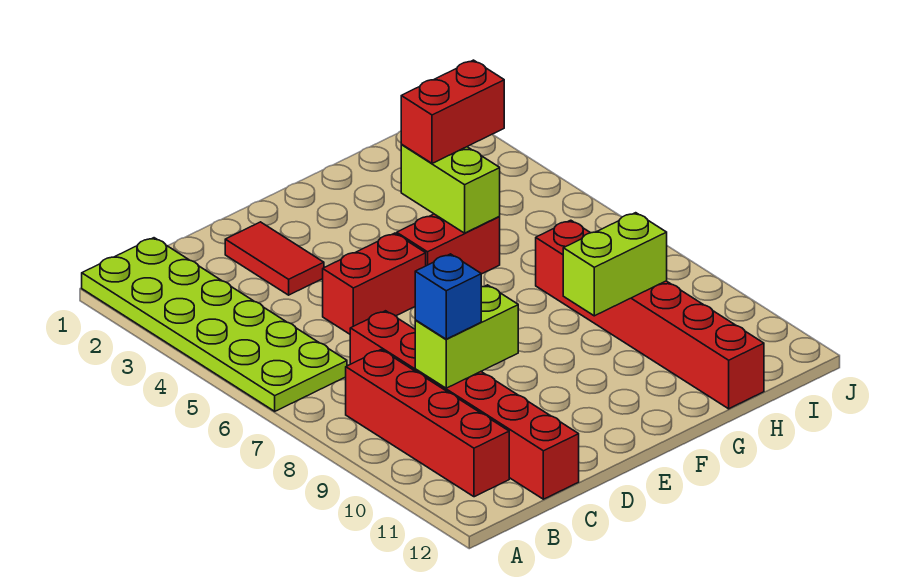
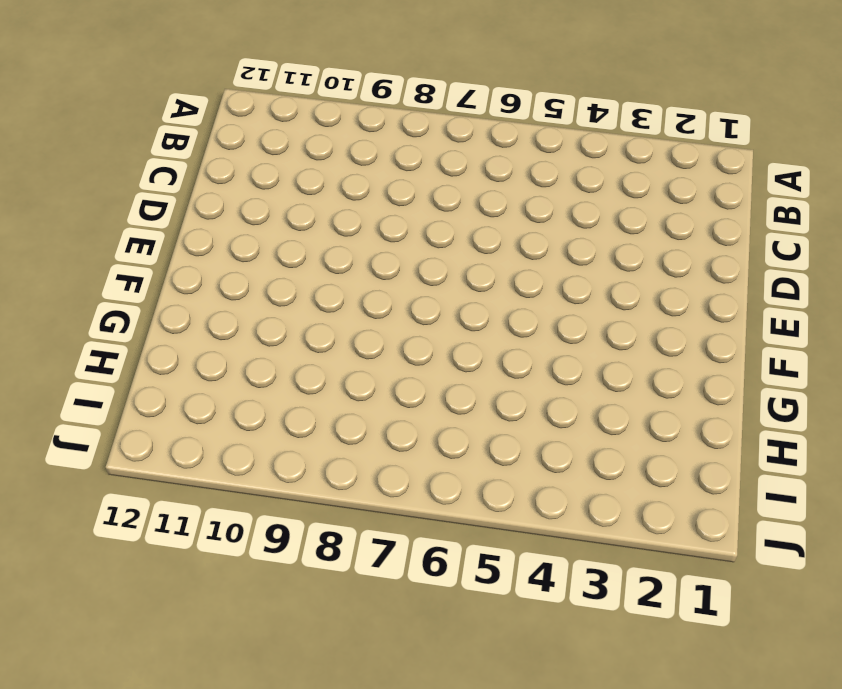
none -> lime 2x6 plate [82,238,347,411]
none -> red 1x4 brick [346,350,509,497]
none -> red 1x6 brick [350,311,579,499]

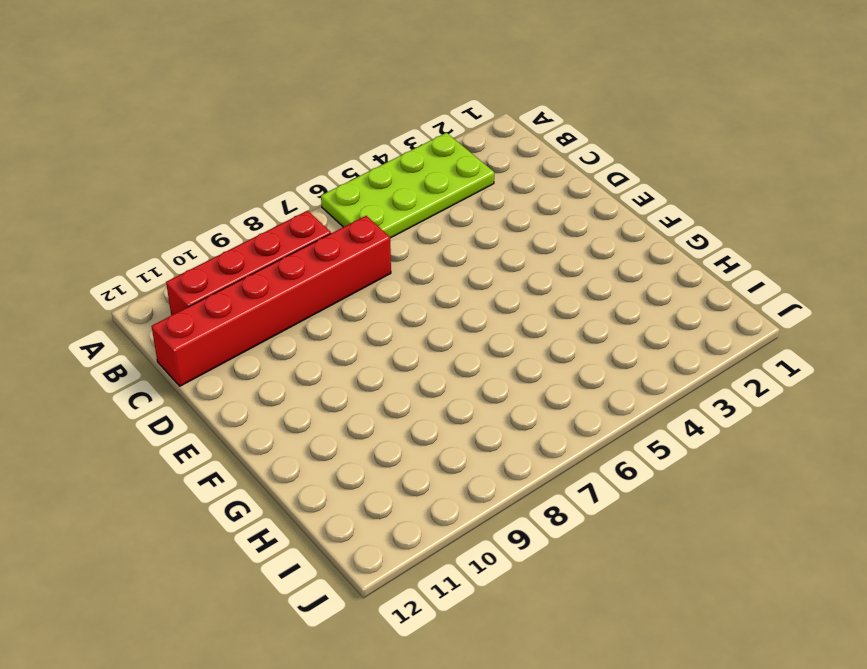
lime 2x4 plate [321,133,494,238] -> lime 2x6 plate [82,238,347,411]
none -> red 1x2 tile [225,222,324,295]
none -> red 1x2 brick [323,233,426,334]
none -> red 1x2 brick [397,214,500,274]

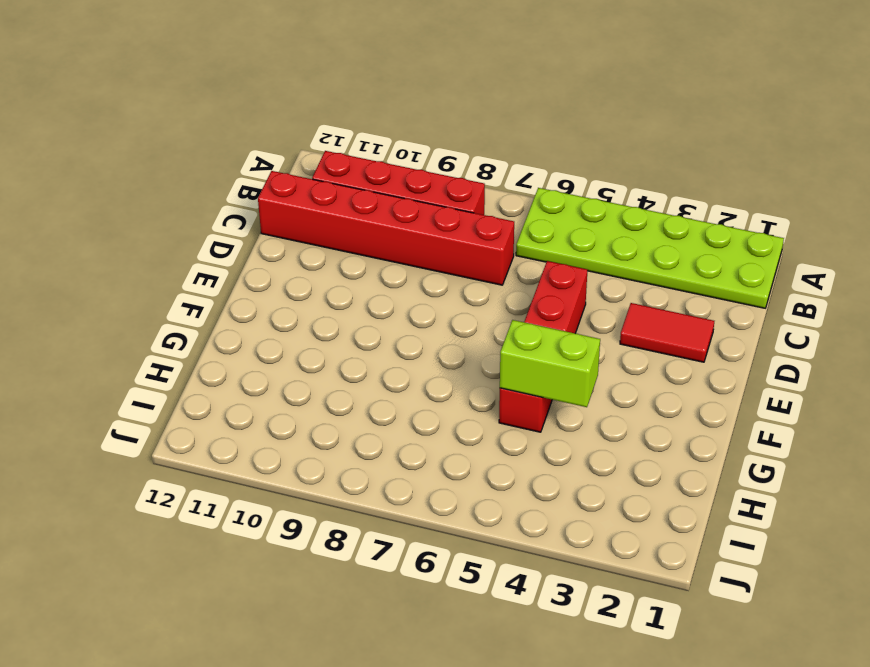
none -> red 1x6 brick [536,220,764,409]
none -> lime 1x2 brick [415,285,518,388]
none -> lime 1x2 brick [563,213,667,316]

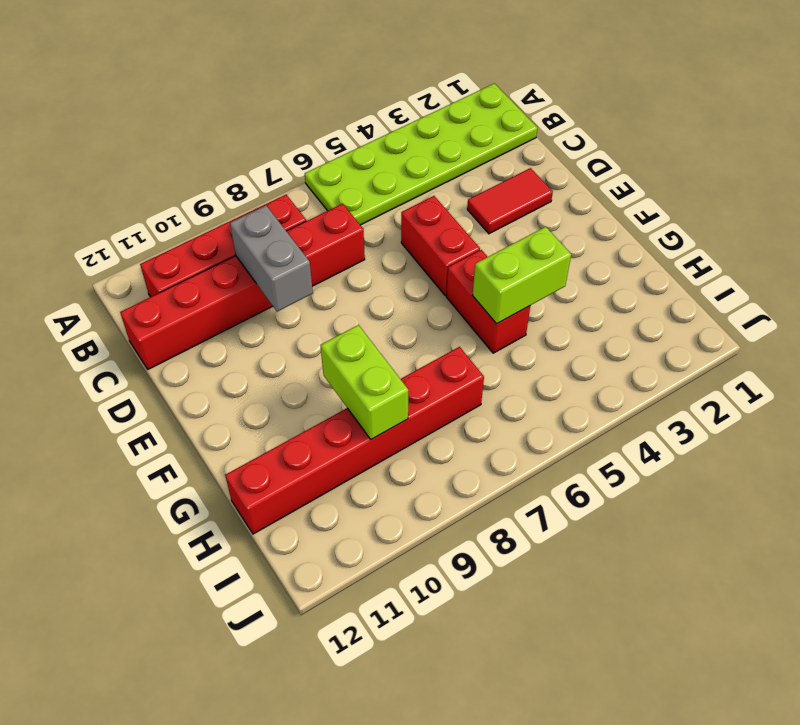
grey 1x2 brick [230,206,313,312] -> lime 1x2 brick [415,285,518,388]
none -> blue 1x1 brick [415,254,481,339]
none -> red 1x2 brick [401,60,504,163]

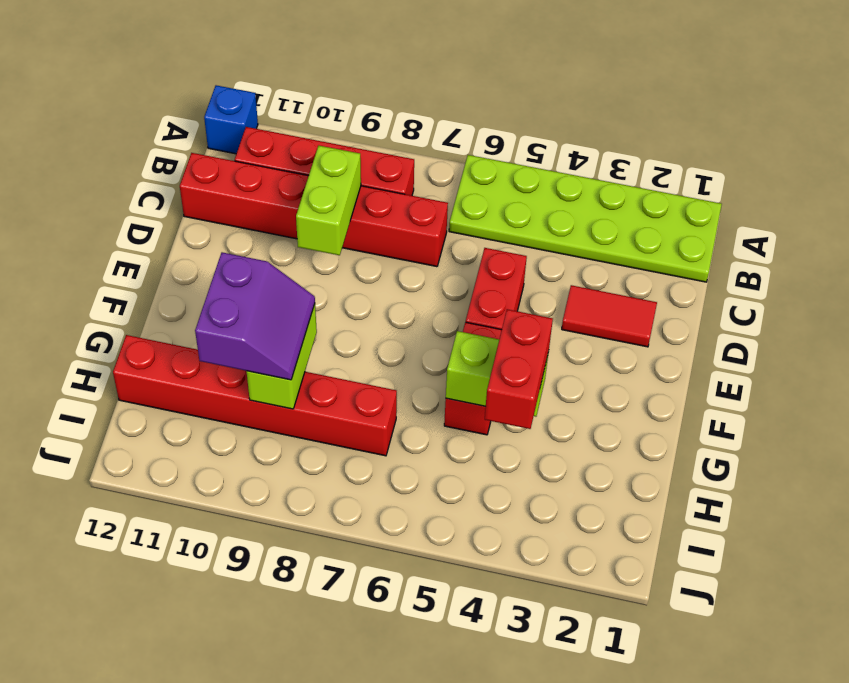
blue 1x1 brick [204,85,258,154] -> blue 1x1 brick moved to [415,254,481,339]
purple 2x2 slope [195,252,315,380] -> none

